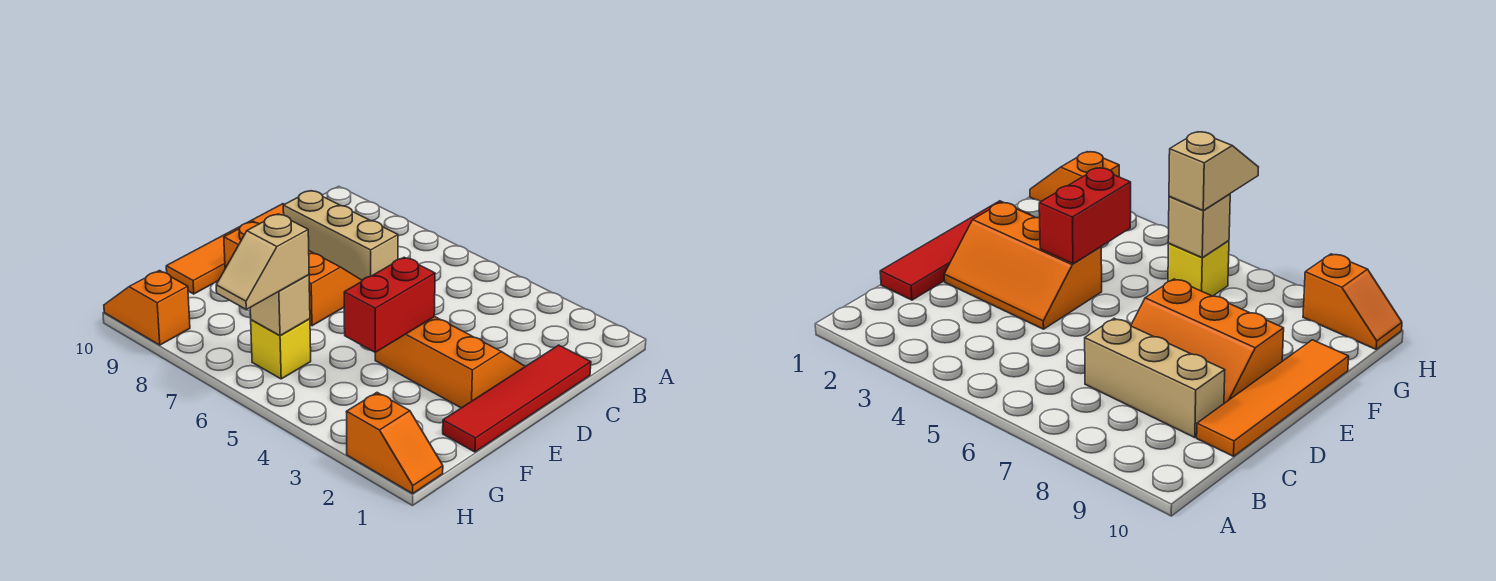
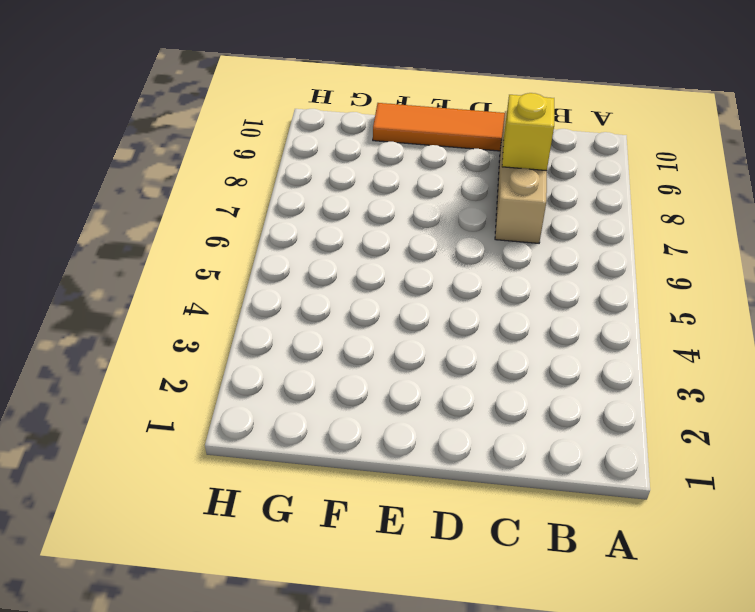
yellow 1x1 brick [502,93,554,171] -> yellow 1x1 brick moved to [251,319,311,379]
none -> red 1x4 tile [443,345,591,452]
none -> orange 2x3 slope [375,316,525,408]

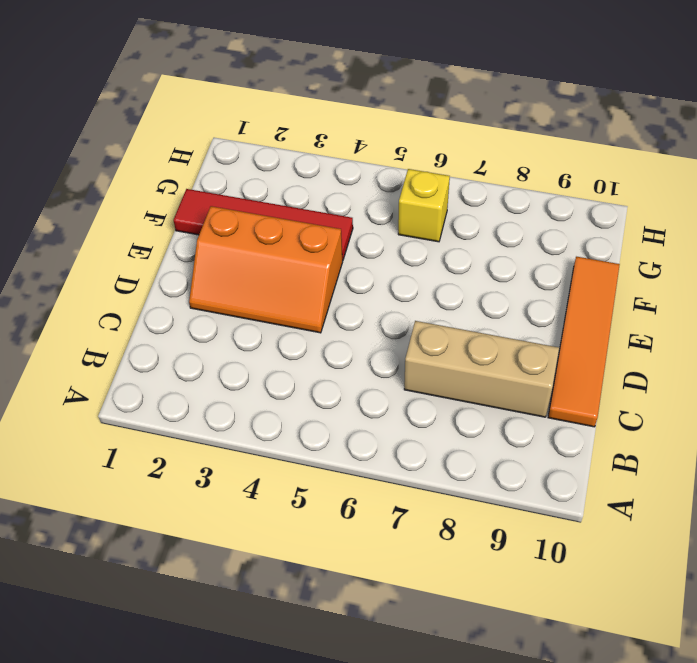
red 1x4 tile [173,189,353,261] -> red 1x4 tile turned to [443,345,591,452]
none -> orange 2x3 slope [224,221,362,326]
none -> orange 1x2 slope [346,393,443,494]

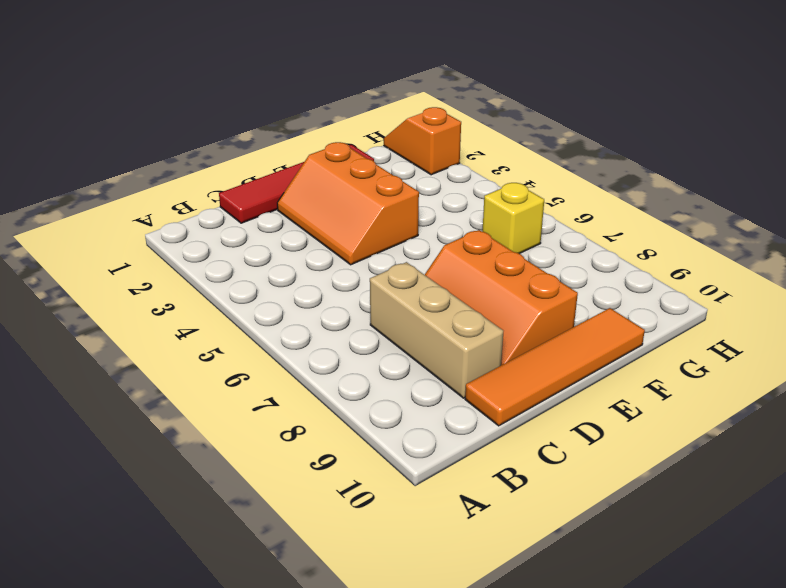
none -> orange 1x2 slope [104,271,190,345]
none -> red 1x2 brick [344,257,435,352]

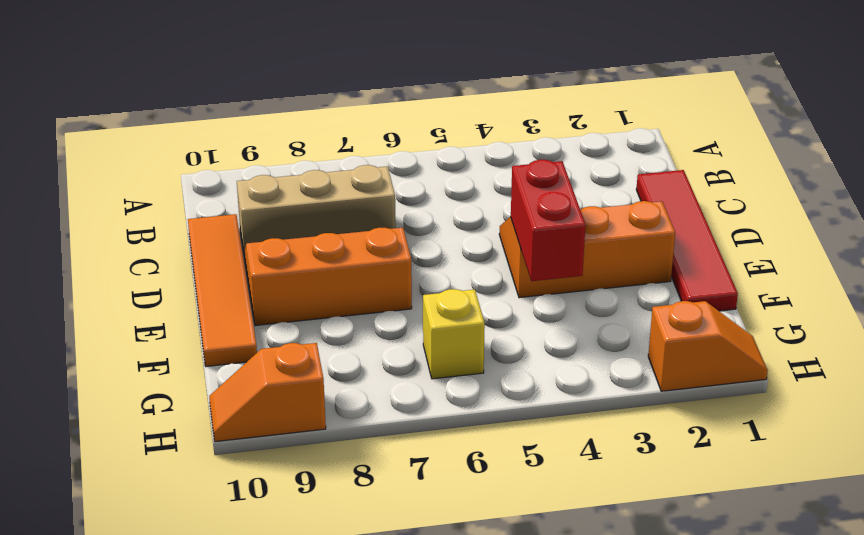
none -> tan 1x1 brick [250,275,310,336]
none -> tan 1x2 slope [216,214,309,309]

